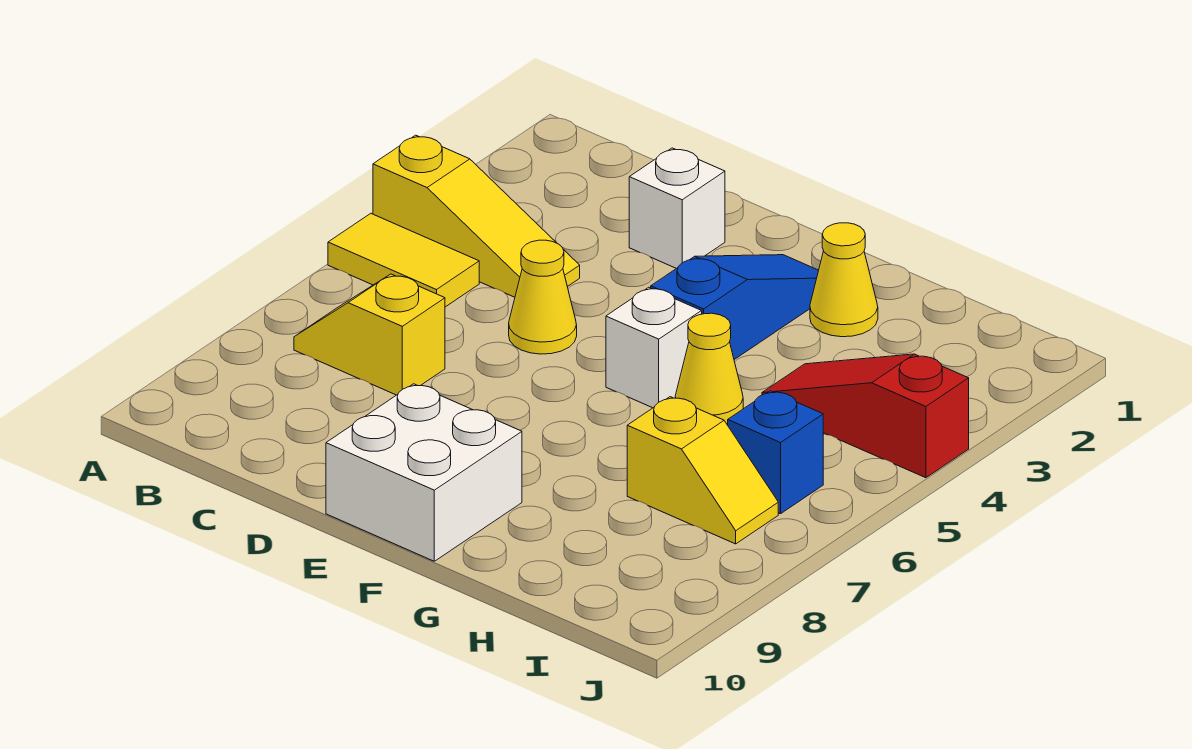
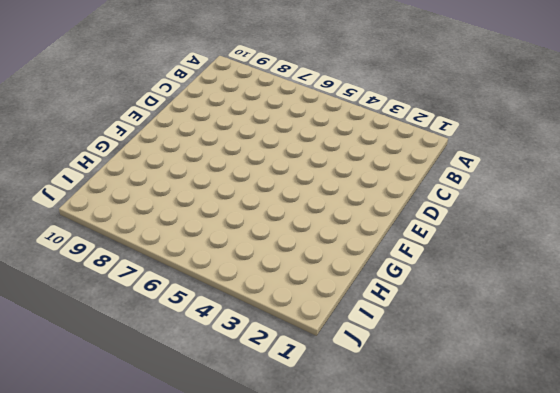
none -> yellow 1x3 slope [373,135,580,297]
none -> yellow 1x2 tile [328,213,479,307]
none -> yellow 1x2 slope [294,274,445,395]

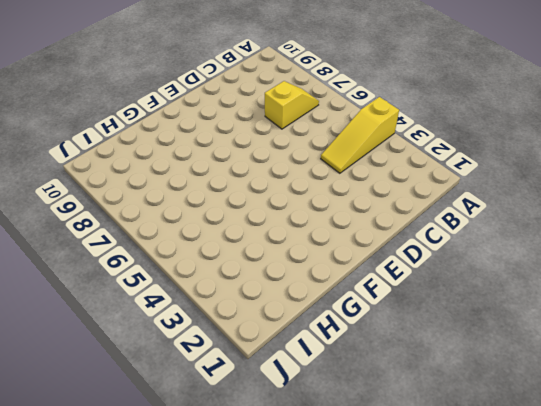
none -> yellow 1x2 tile [328,213,479,307]
none -> white 1x1 brick [629,148,725,269]
none -> yellow 1x1 cone [509,240,577,354]

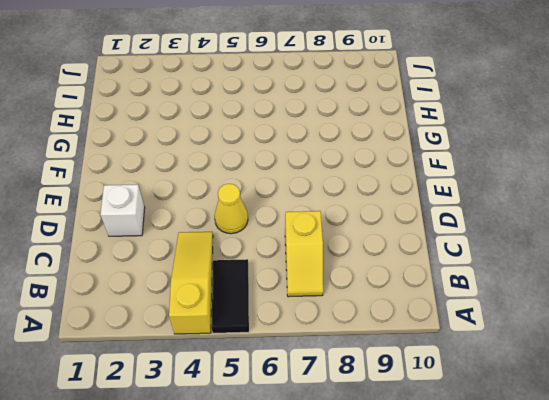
black 1x2 tile [212,259,249,333] -> yellow 1x2 tile [328,213,479,307]
none -> white 2x2 brick [326,384,522,561]
none -> blue 1x3 slope [651,255,819,360]
none -> white 1x1 brick [606,287,702,408]

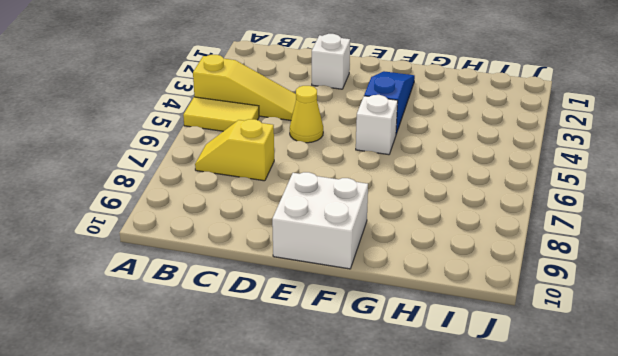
none -> yellow 1x1 cone [810,223,878,337]
none -> yellow 1x1 cone [675,313,743,424]
none -> red 1x3 slope [762,354,969,478]

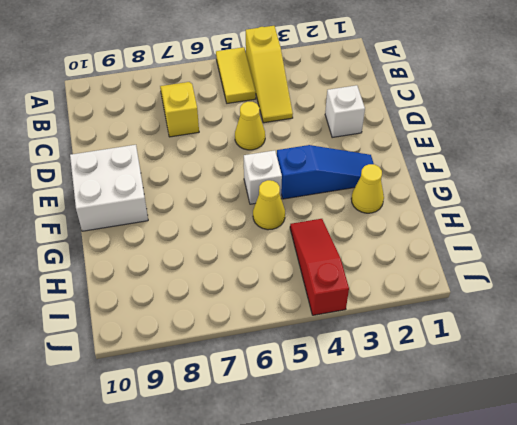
none -> yellow 1x2 slope [627,397,778,544]
none -> blue 1x1 brick [727,391,823,514]

